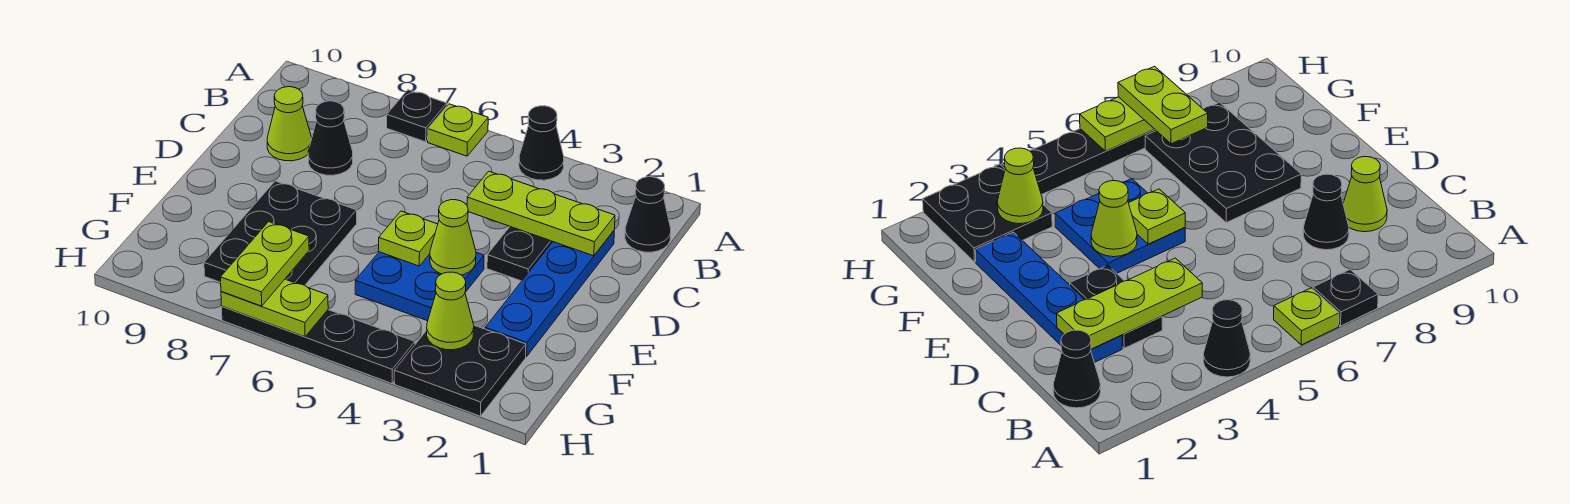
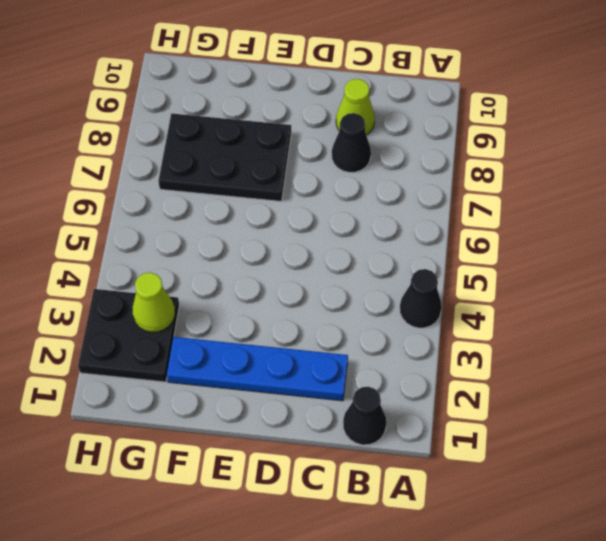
none -> lime 1x1 plate [428,104,488,156]
none -> black 1x1 plate [387,90,447,142]
none -> black 1x2 plate [487,227,553,281]

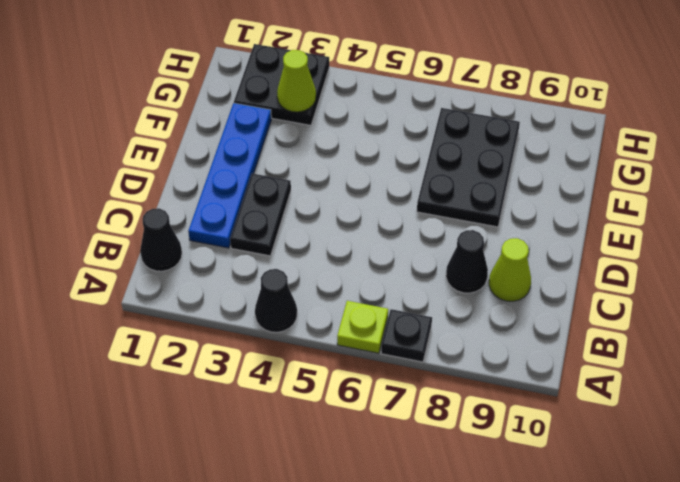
none -> blue 2x2 plate [355,252,484,321]
none -> black 1x4 plate [222,306,415,383]
none -> lime 1x3 plate [467,171,615,256]

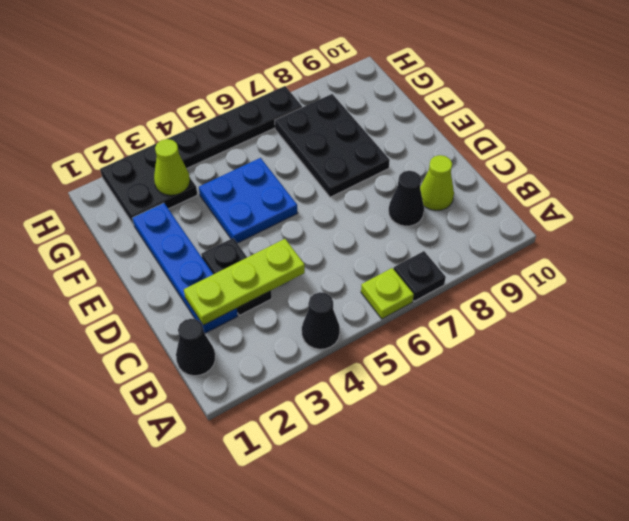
none -> lime 1x1 cone [430,200,476,275]
none -> lime 1x1 plate [379,211,438,266]
none -> lime 1x2 plate [221,279,328,337]

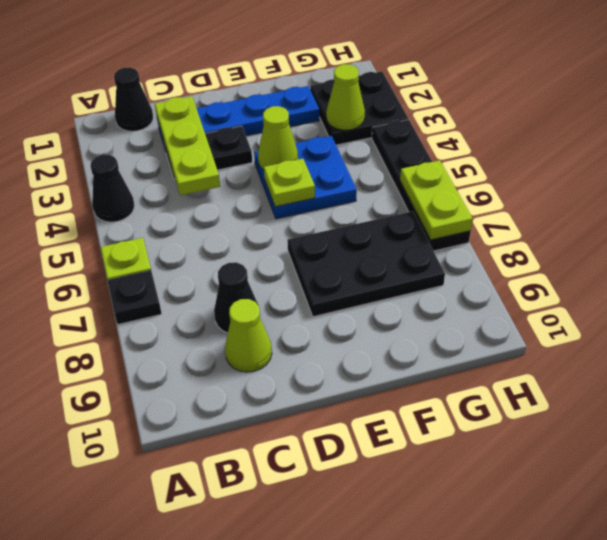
none -> lime 1x2 plate [221,222,309,306]

